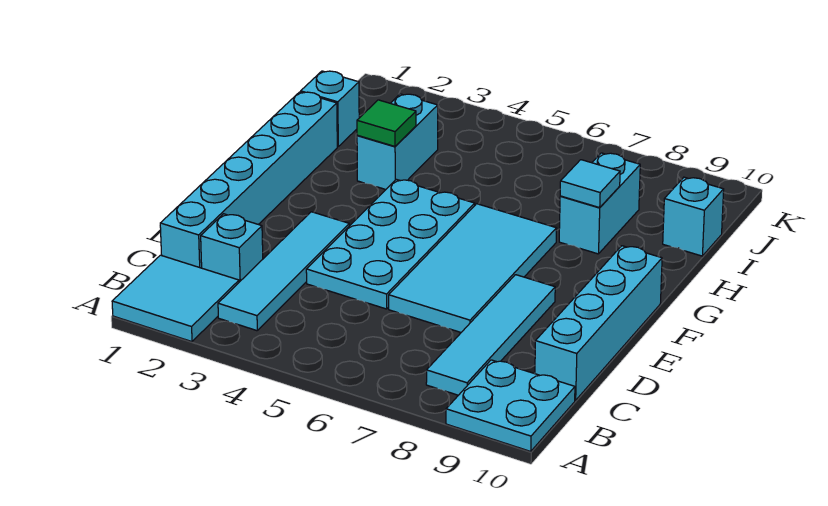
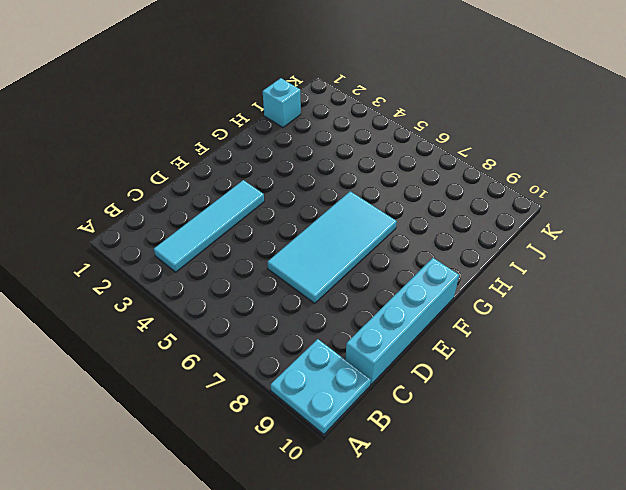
none -> cyan 2x2 tile [112,255,239,342]
none -> cyan 1x4 tile [426,275,555,395]
none -> cyan 1x6 brick [160,92,337,268]

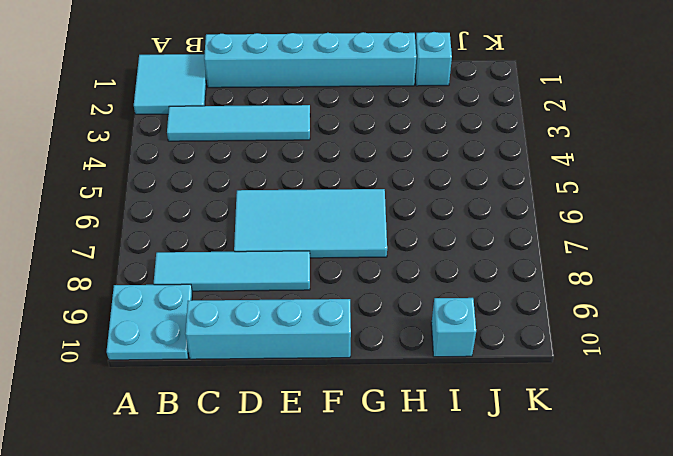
none -> cyan 1x1 brick [201,214,263,282]
none -> cyan 2x4 plate [306,179,475,309]
none -> cyan 1x2 brick [357,94,438,189]

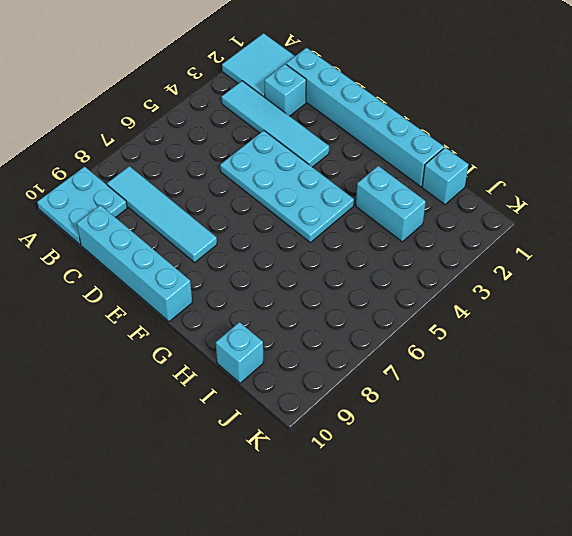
none -> cyan 2x4 tile [389,204,557,332]
none -> cyan 1x2 brick [559,153,640,254]
none -> green 1x1 tile [357,100,416,146]

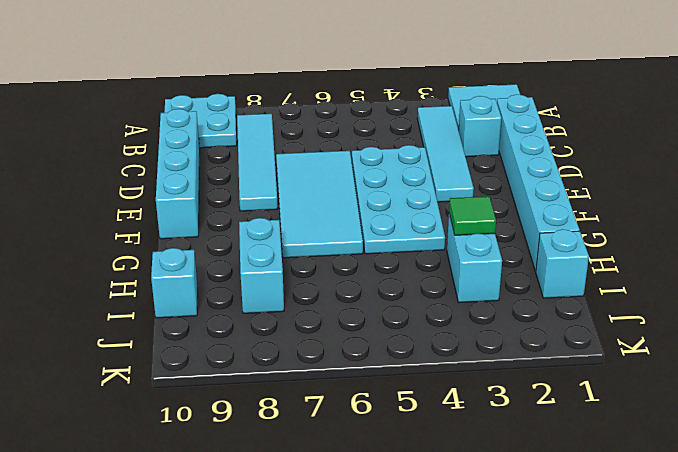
none -> cyan 1x1 tile [560,160,620,208]

